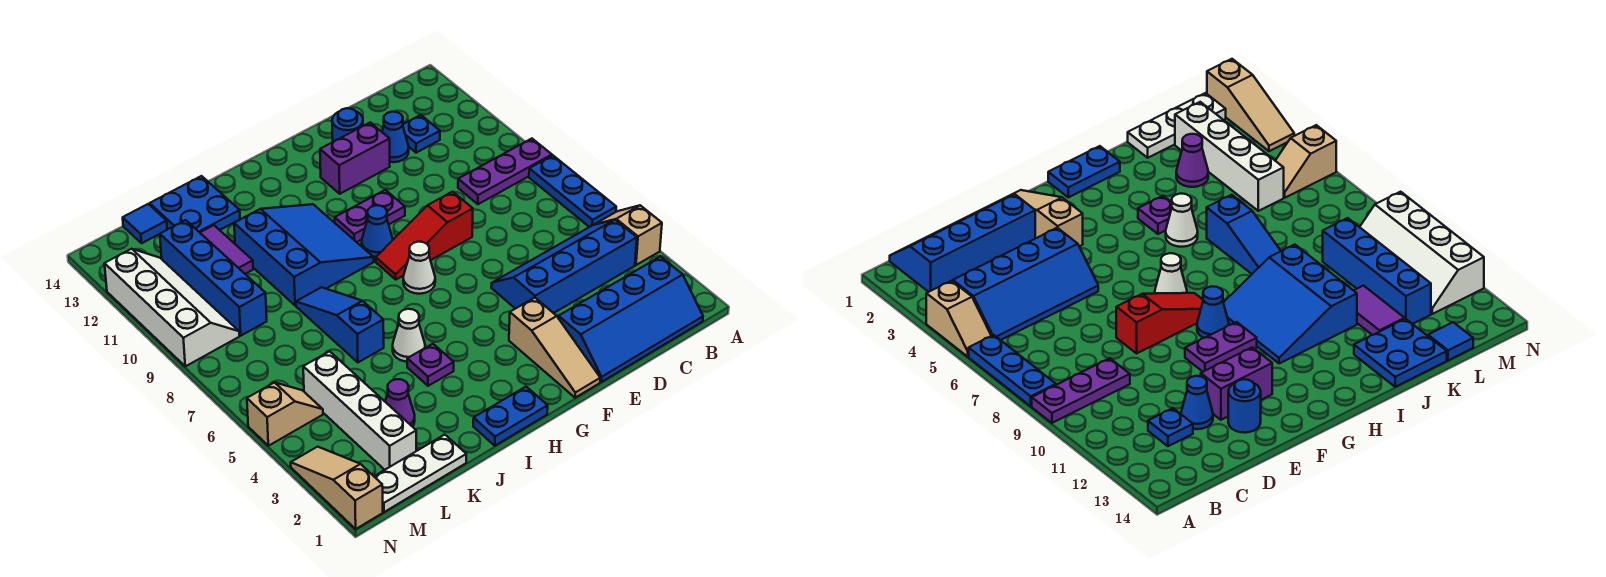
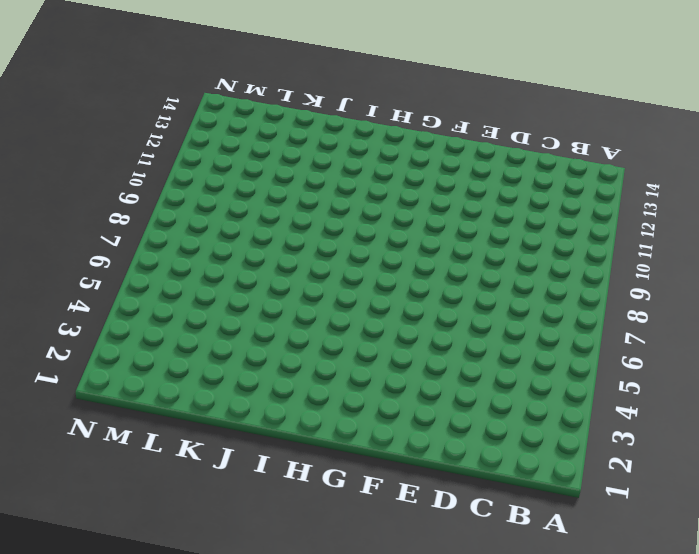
none -> tan 1x2 slope [594,205,662,265]
none -> blue 1x3 plate [529,156,616,227]
none -> purple 1x3 plate [458,139,552,204]

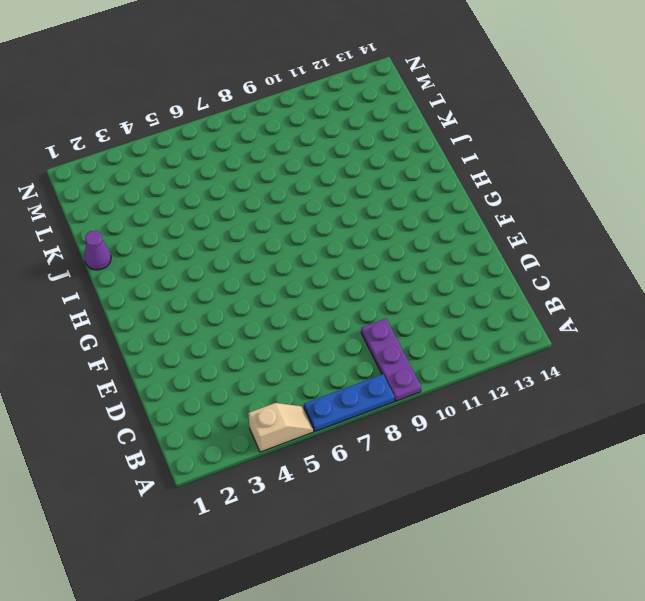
purple 1x1 cone [84,231,111,270] -> purple 1x1 cone moved to [385,379,415,427]
none -> blue 2x4 slope [559,256,703,382]
none -> blue 2x4 slope [491,220,637,313]
none -> blue 1x1 plate [403,115,440,153]

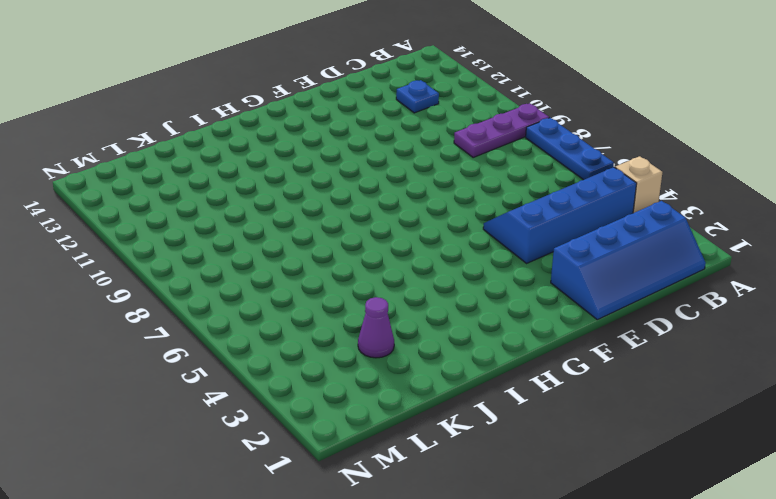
none -> blue 1x1 cone [382,112,409,162]
none -> red 1x3 slope [376,192,473,279]
none -> purple 1x2 brick [320,122,390,194]

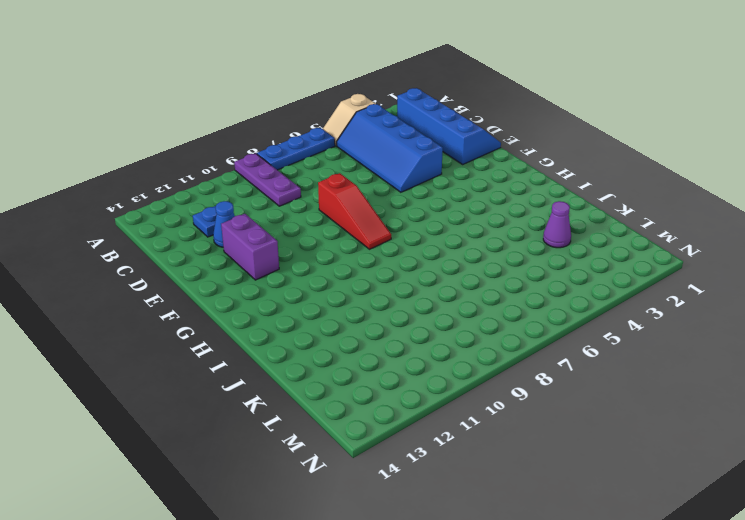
none -> blue 1x1 round brick [332,108,363,142]
none -> tan 1x3 slope [509,298,600,398]
none -> purple 1x2 plate [335,190,405,242]

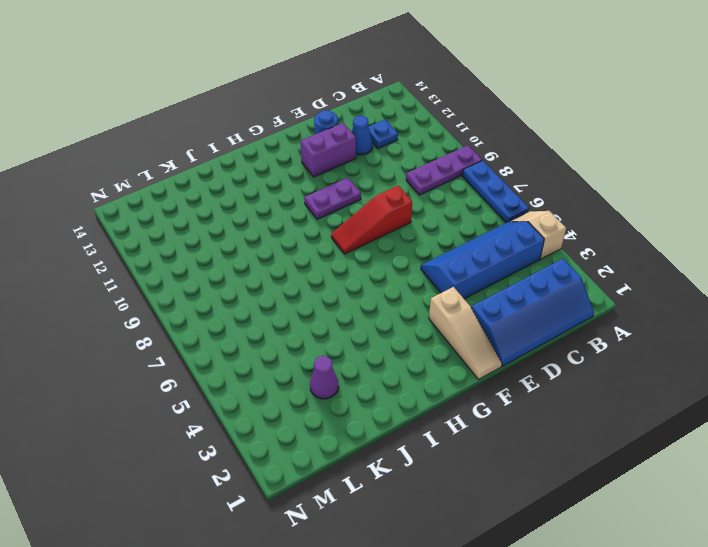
none -> white 1x1 cone [403,242,435,294]
none -> blue 1x1 cone [362,205,393,257]
none -> blue 1x2 plate [473,387,548,446]

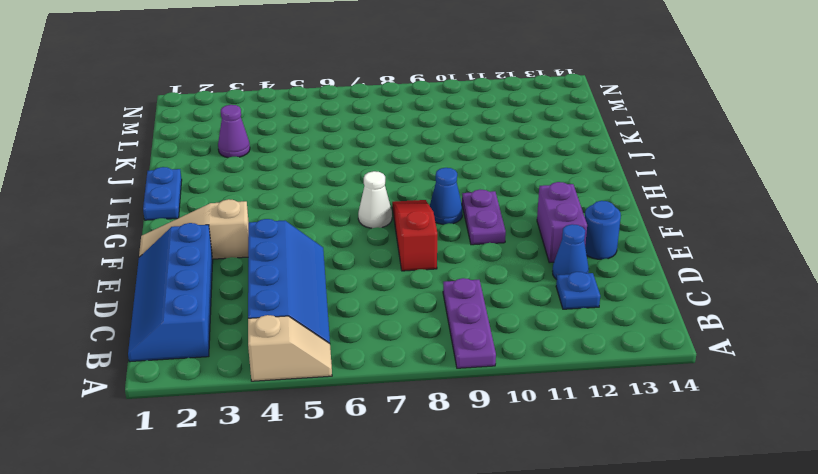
none -> blue 1x3 plate [529,156,616,227]
none -> blue 3x3 slope [234,204,374,306]
none -> purple 1x1 plate [407,344,454,386]

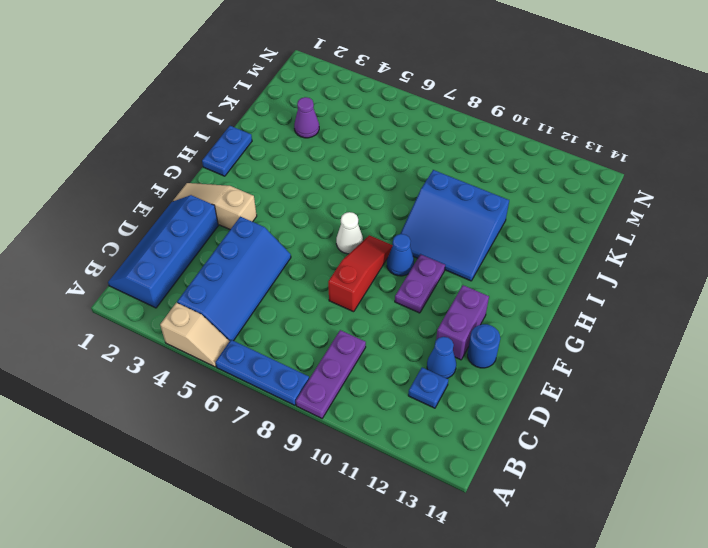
none -> purple 1x1 plate [407,344,454,386]
none -> white 1x1 cone [393,309,425,362]
none -> blue 1x3 slope [296,287,384,362]

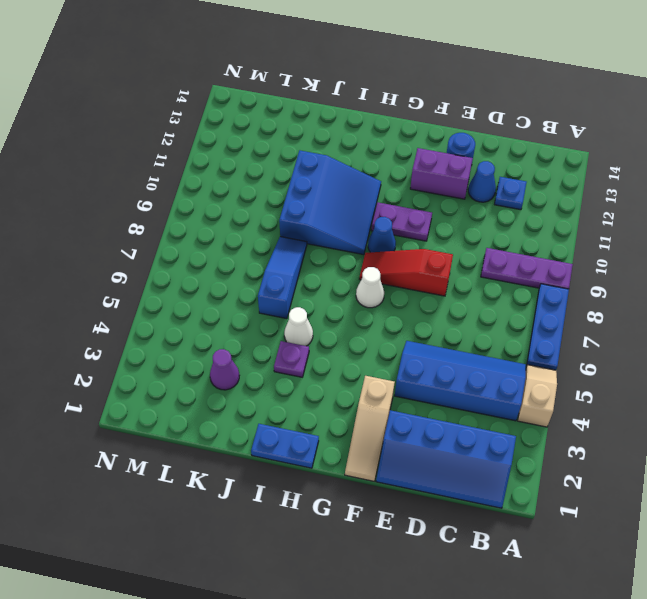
none -> blue 2x2 plate [150,176,240,232]
none -> white 1x3 plate [374,435,466,512]
none -> purple 1x2 tile [200,225,253,274]

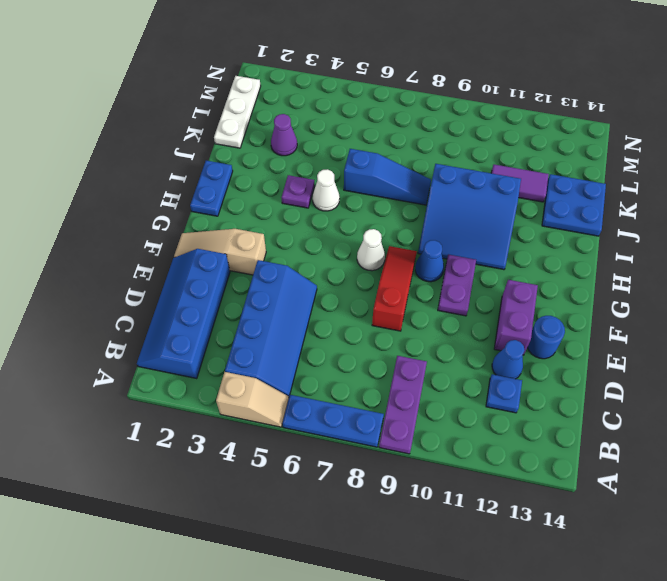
none -> white 1x4 brick [303,351,416,470]
none -> blue 1x4 brick [160,220,267,336]
none -> blue 1x1 tile [123,204,167,243]

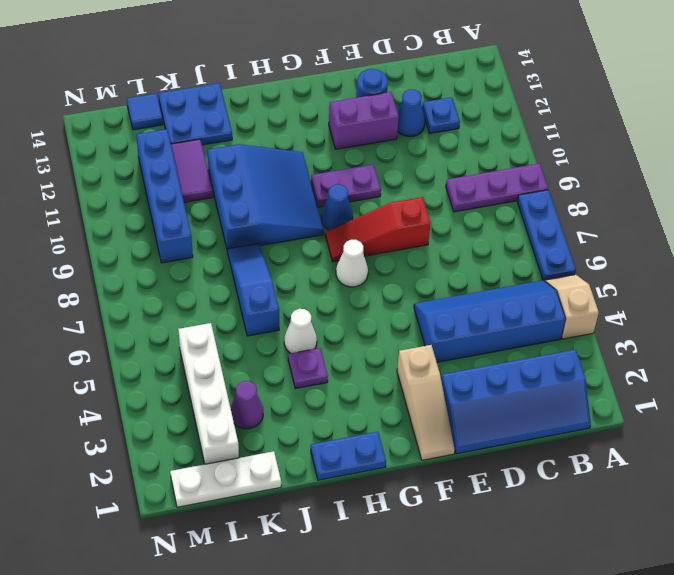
none -> tan 1x2 slope [247,382,323,446]
none -> white 2x4 slope [104,249,239,366]
none -> tan 1x3 slope [291,447,383,529]

